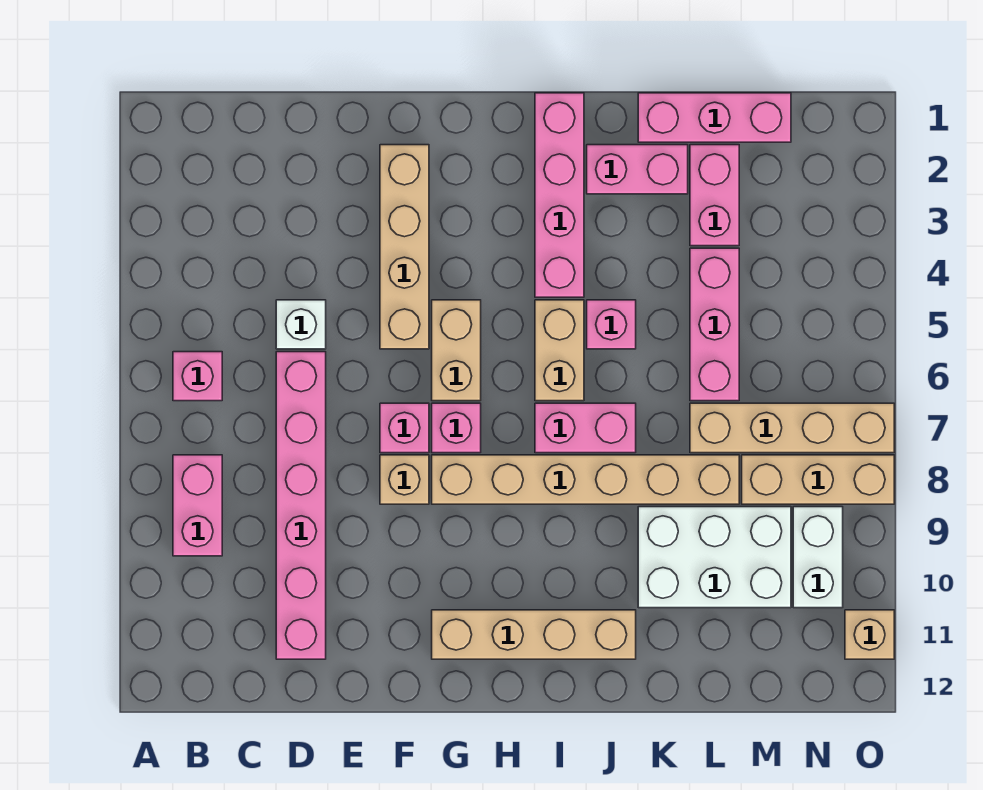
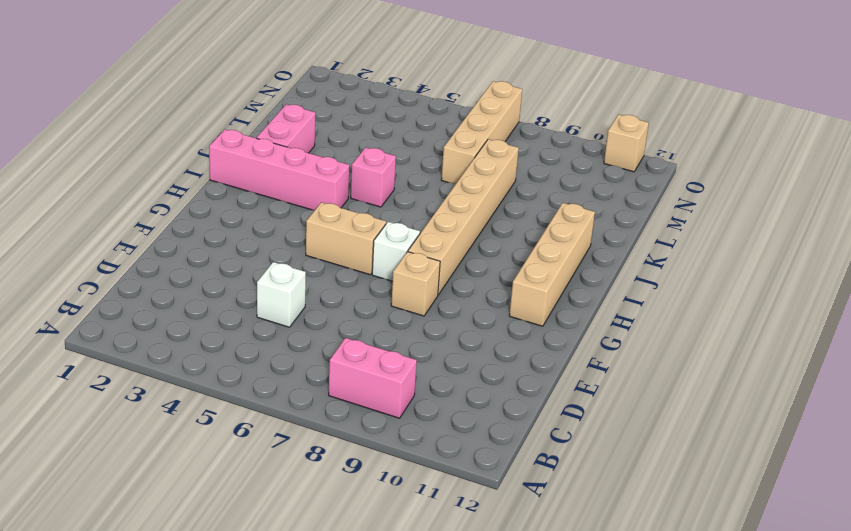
white 1x1 brick [372,222,420,281] -> pink 1x1 brick [432,403,481,453]
none -> pink 1x1 brick [173,352,222,401]
none -> pink 1x6 brick [276,352,326,659]
none -> tan 1x4 brick [380,145,429,349]

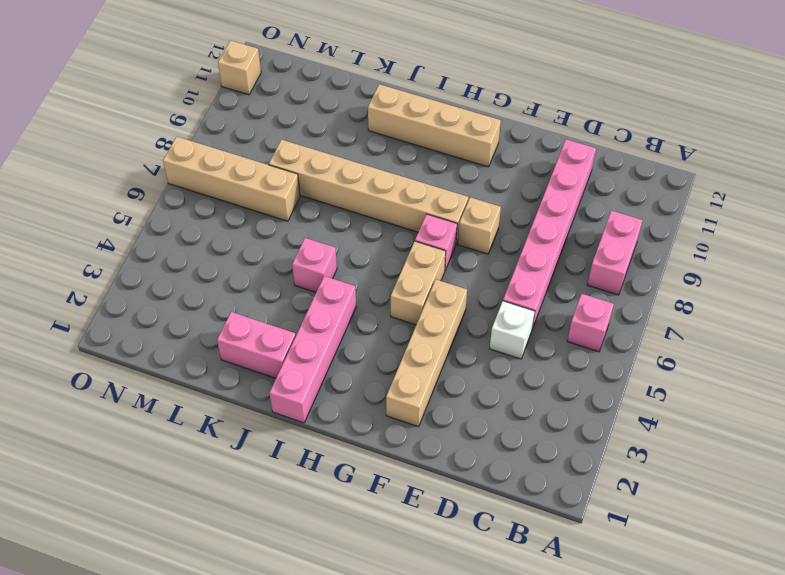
none -> pink 1x1 brick [380,403,429,453]
none -> tan 1x2 brick [535,300,584,401]
none -> pink 1x2 brick [535,403,636,453]

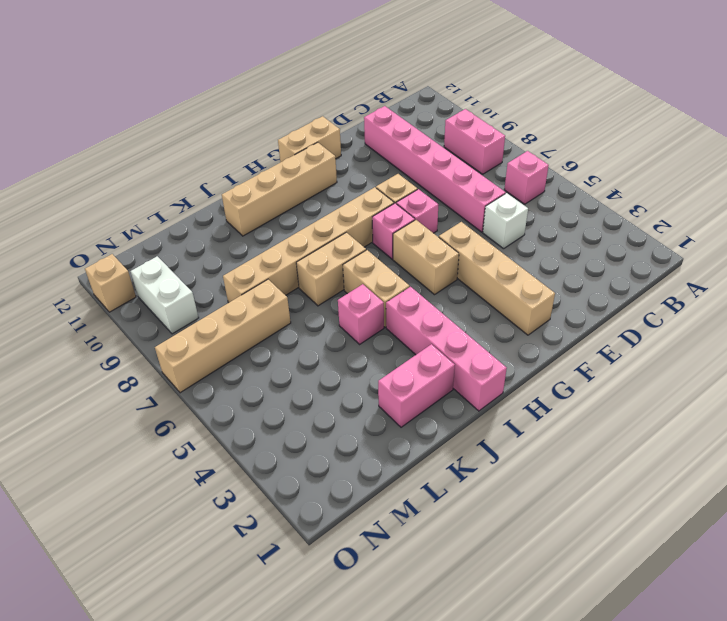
tan 1x2 brick [278,116,341,162] -> none
tan 1x2 brick [296,232,366,306] -> pink 1x2 brick [535,403,636,453]
none -> pink 1x3 brick [638,93,791,142]
none -> white 2x3 brick [638,507,791,608]
none -> pink 1x2 brick [690,145,739,246]

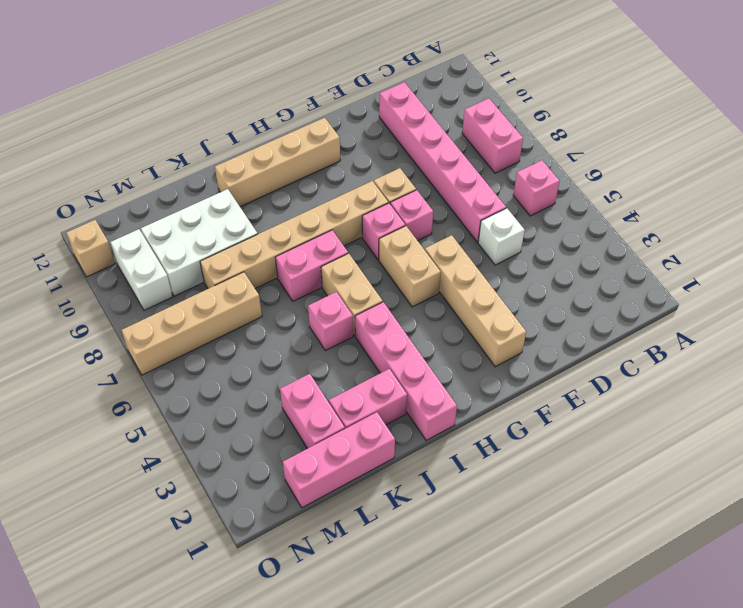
none -> pink 1x3 brick [690,248,739,401]
none -> tan 1x3 brick [742,455,894,504]

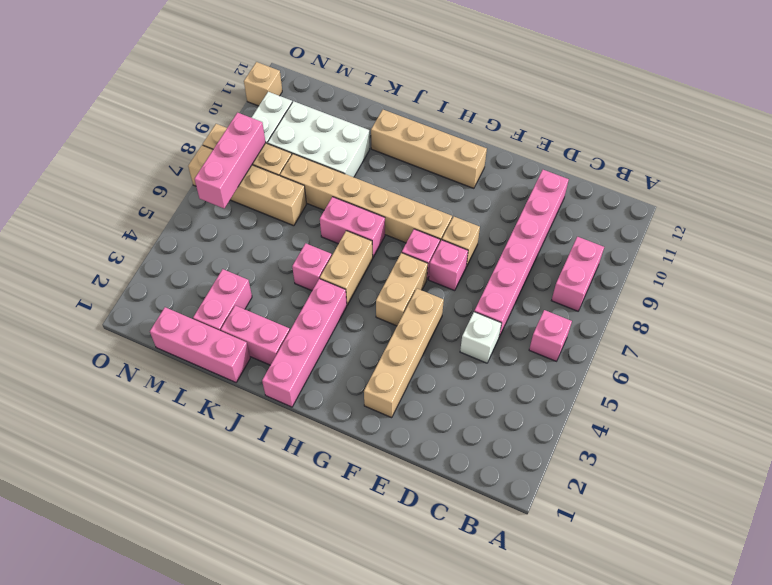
pink 1x3 brick [195,113,266,208] -> pink 1x3 brick moved to [690,248,739,401]

